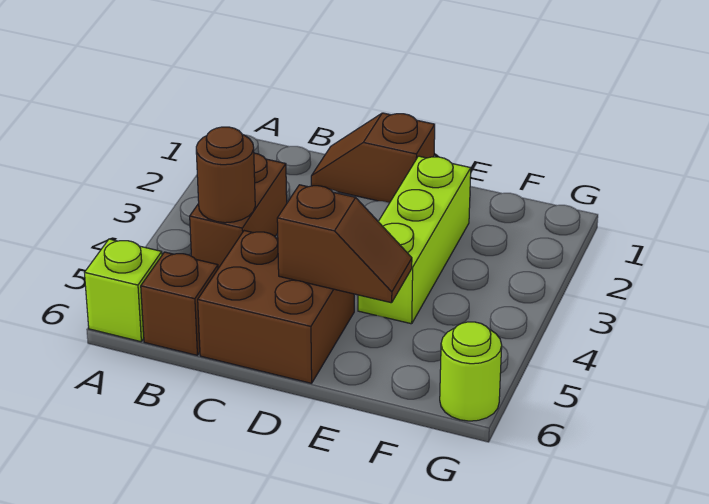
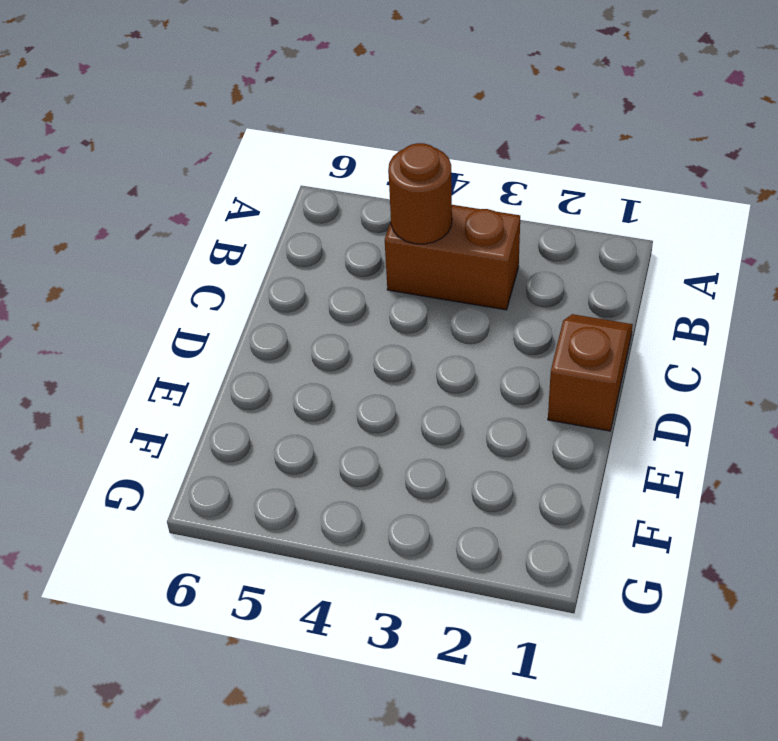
none -> lime 1x1 brick [84,239,162,342]
none -> brown 1x1 brick [141,252,218,355]

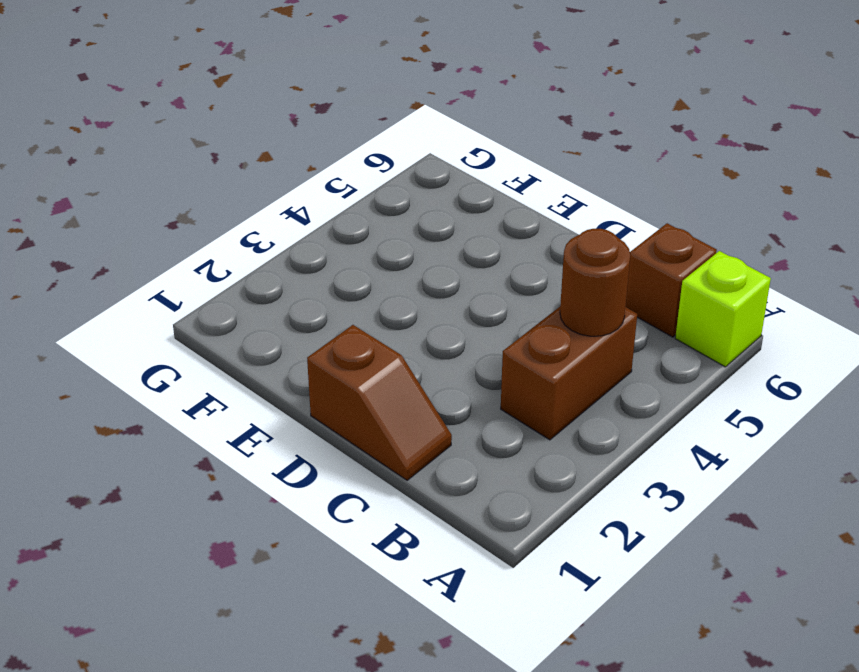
none -> brown 2x2 brick [198,231,354,383]
none -> lime 1x3 brick [358,156,471,324]

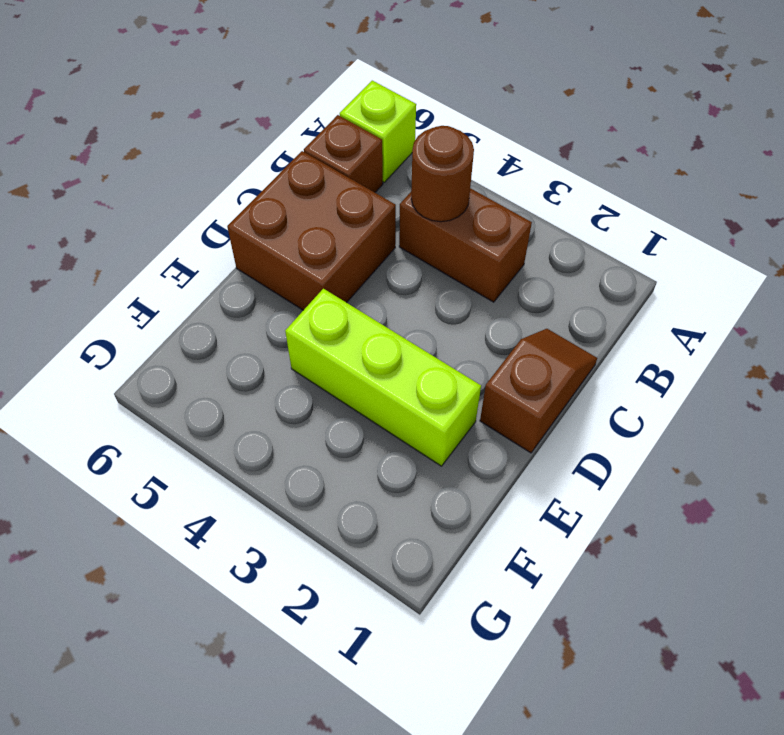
none -> lime 1x1 round brick [440,322,502,421]
none -> brown 1x2 slope [277,185,412,303]

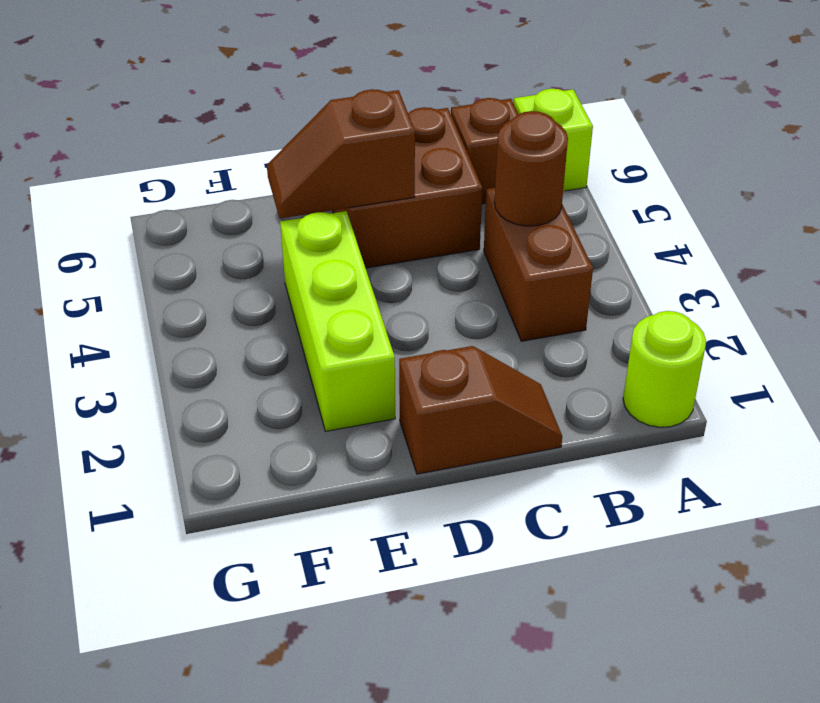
lime 1x1 round brick [623,311,706,427] -> lime 1x1 round brick moved to [440,322,502,421]

